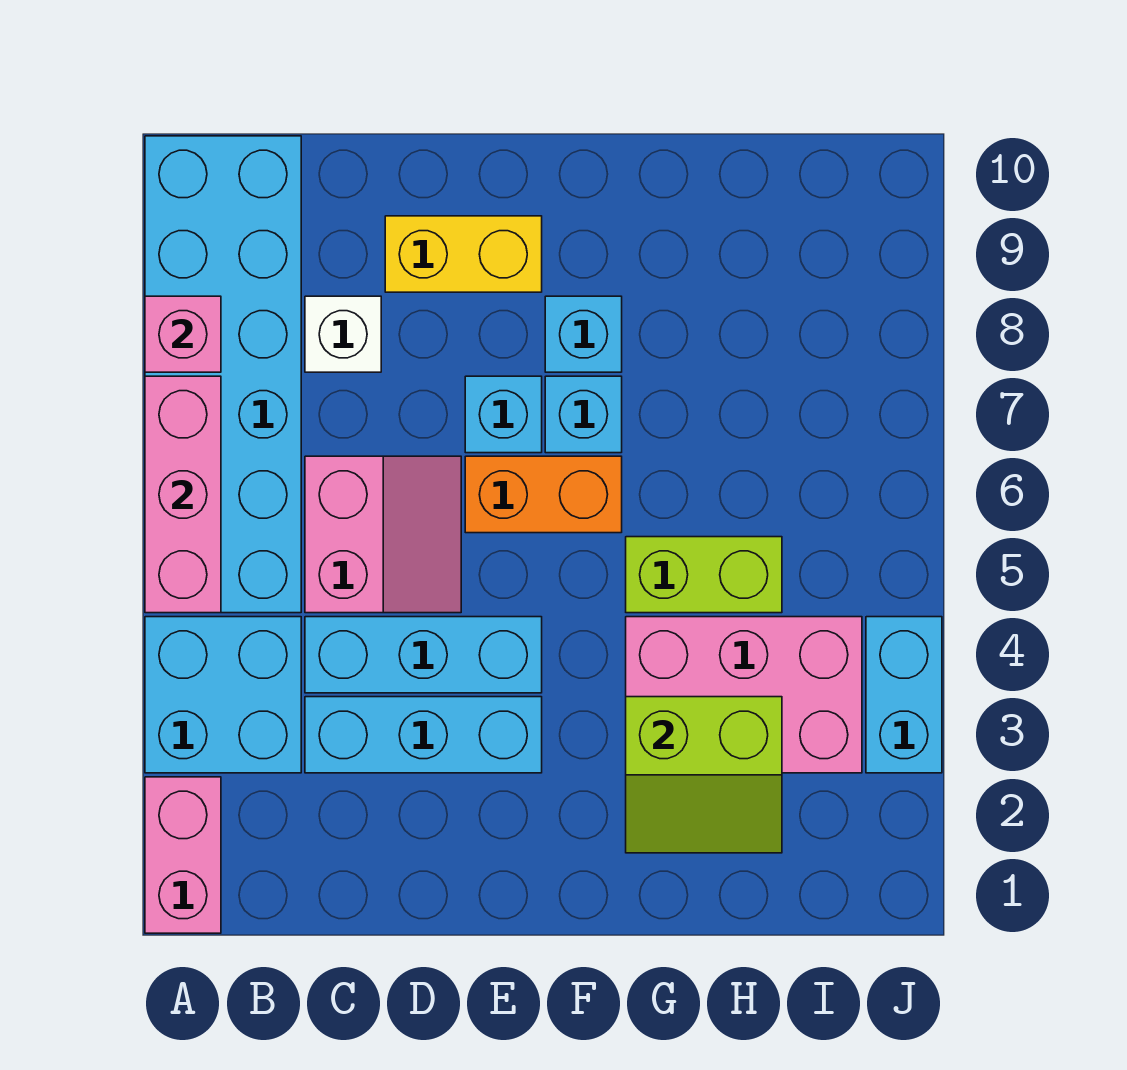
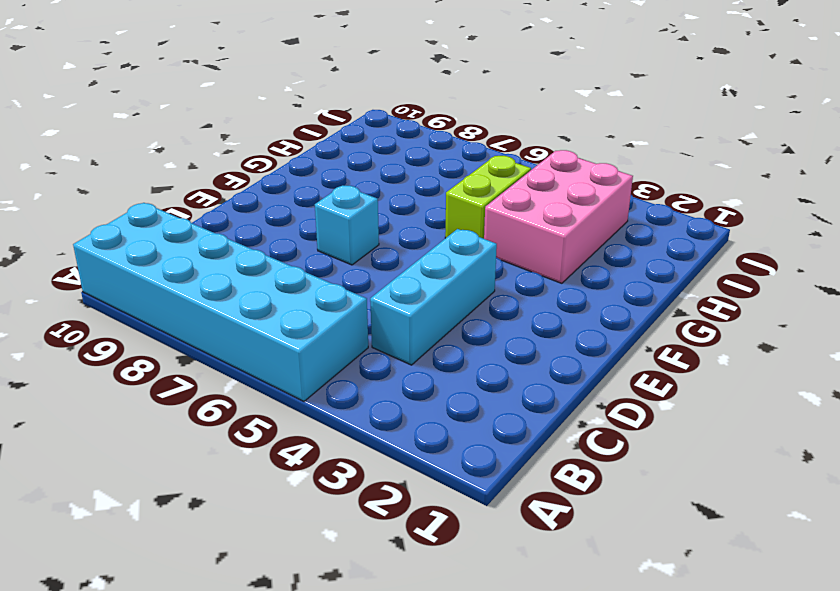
none -> pink 1x2 brick [145,777,221,933]
none -> cyan 2x2 brick [145,617,301,773]
none -> cyan 1x3 brick [305,697,542,773]

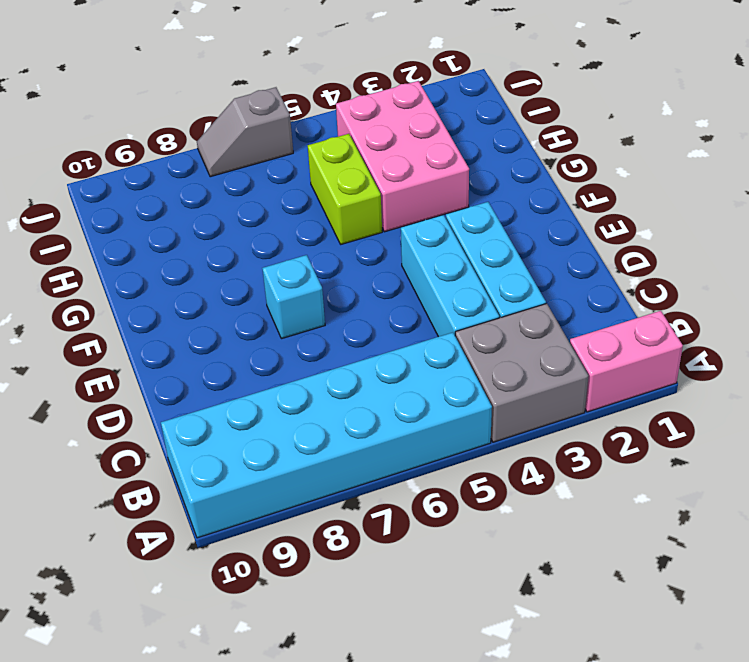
grey 2x2 brick [455,304,588,442] -> cyan 2x2 brick [145,617,301,773]
grey 1x2 slope [197,87,293,177] -> none
none -> pink 2x2 slope [305,456,461,613]
none -> white 1x1 brick [305,296,381,372]
none -> yellow 1x2 brick [385,216,542,292]

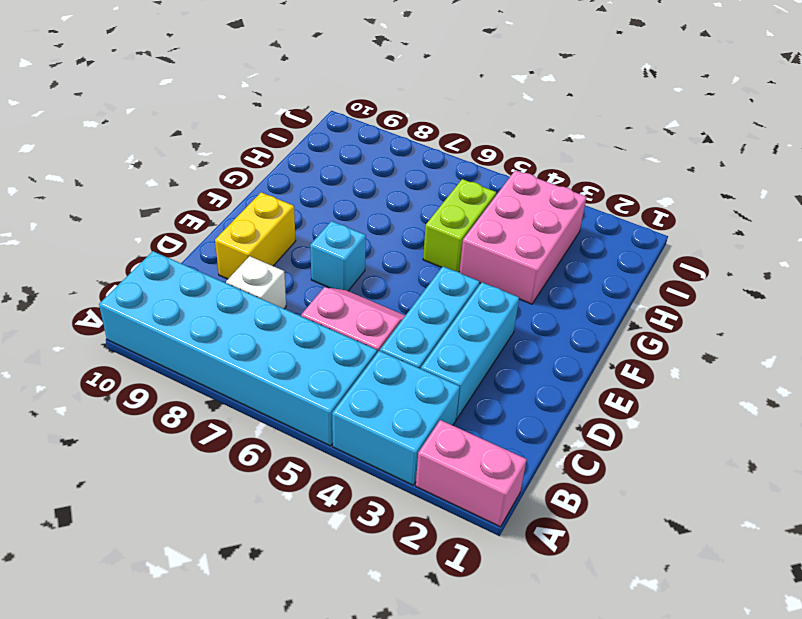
none -> orange 1x2 brick [465,456,622,533]
none -> cyan 1x1 brick [545,376,622,453]
none -> cyan 1x1 brick [545,296,622,372]

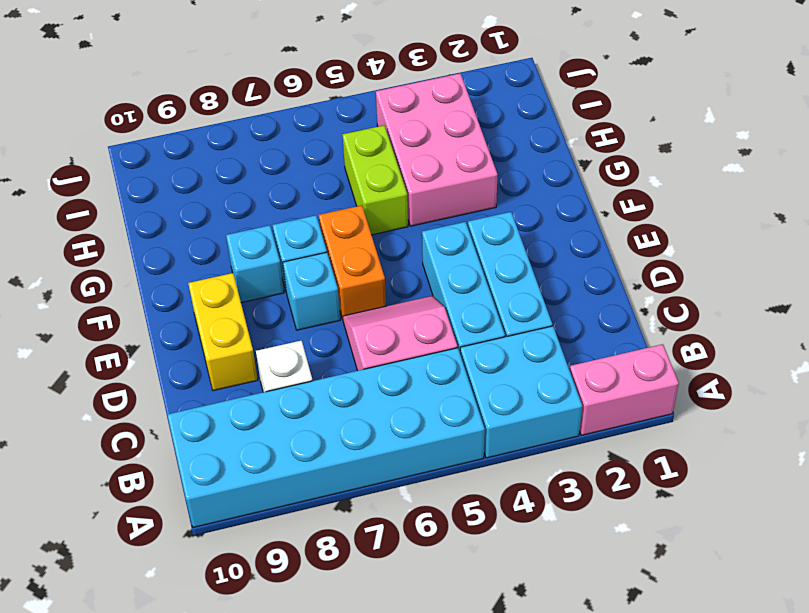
none -> cyan 1x2 brick [866,617,942,773]
none -> pink 1x3 brick [145,376,221,613]
none -> pink 1x1 brick [145,296,221,372]

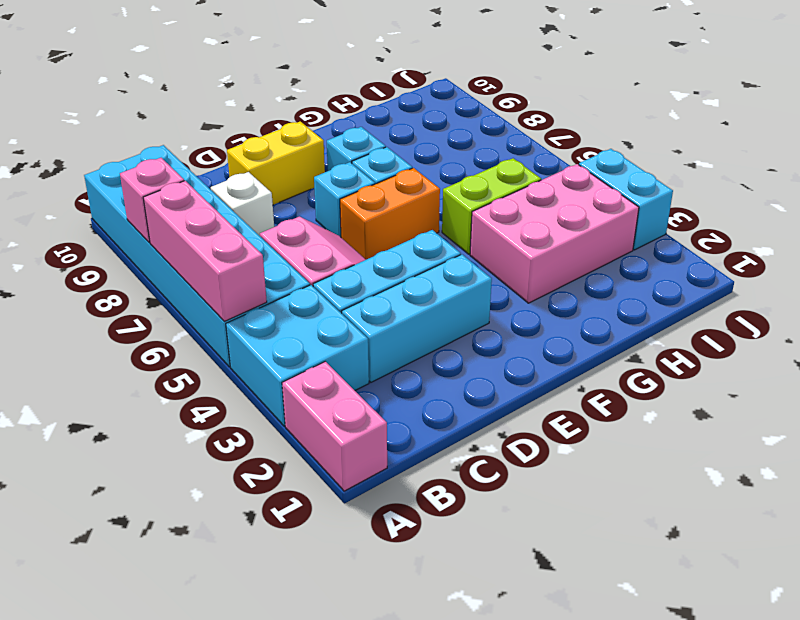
none -> lime 2x2 slope [626,697,782,853]

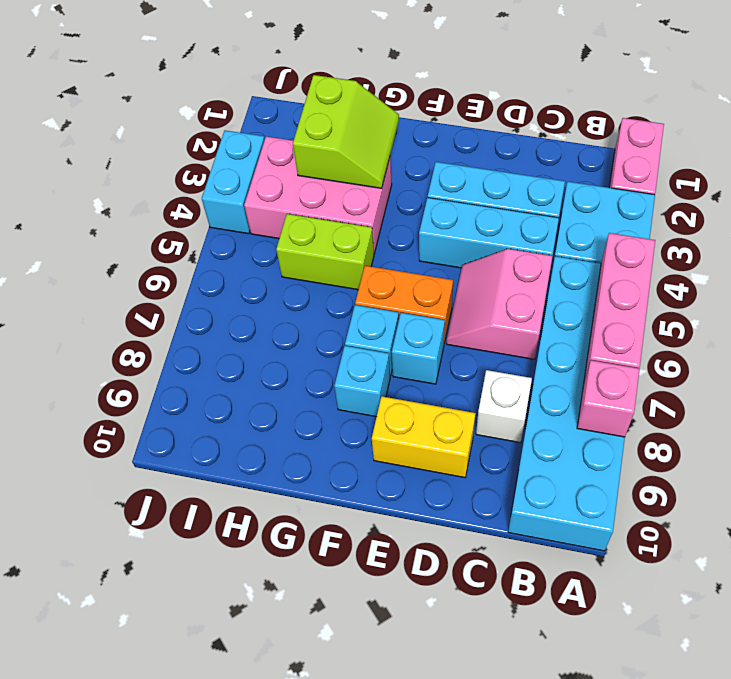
lime 2x2 slope [293,75,399,188] -> lime 2x2 slope turned to [626,697,782,853]

